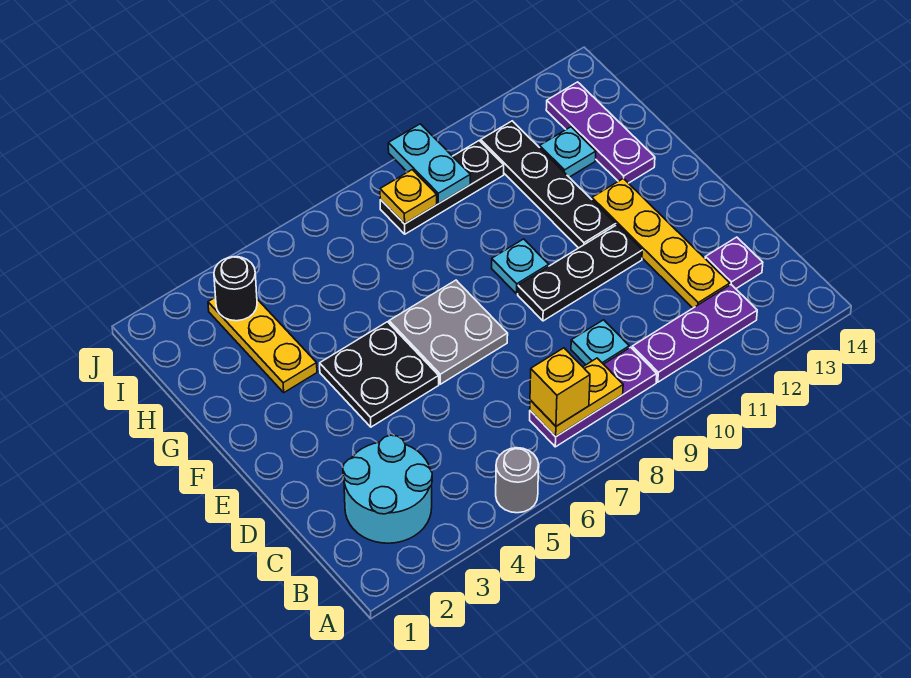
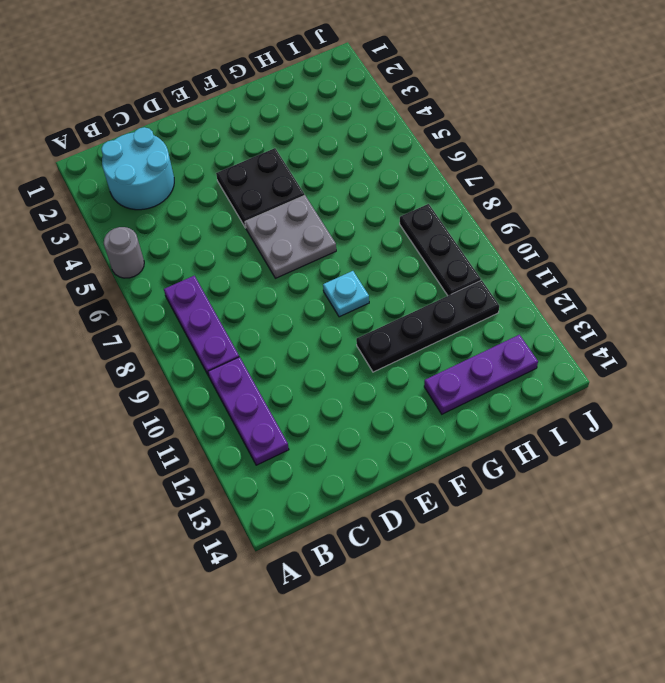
none -> cyan 1x1 plate [571,320,629,365]
none -> yellow 1x4 plate [592,178,730,308]
none -> purple 1x1 plate [705,237,763,289]

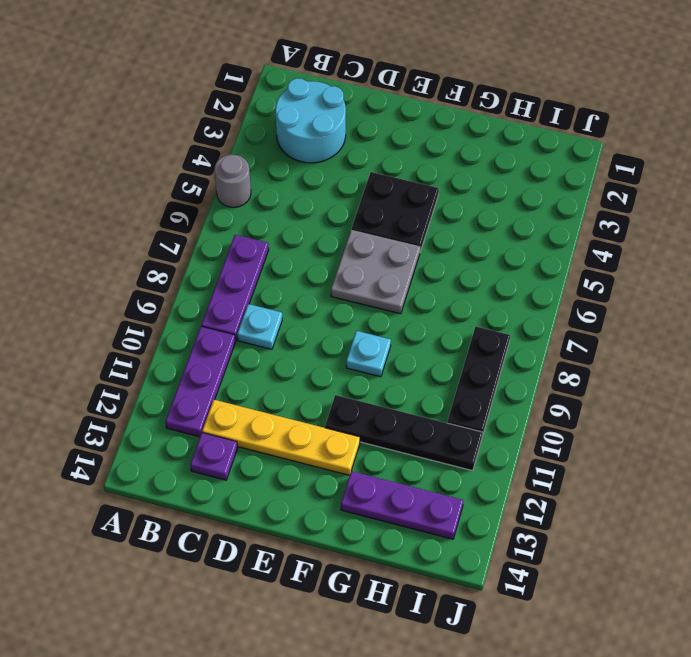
none -> black 1x3 plate [518,225,642,321]
none -> yellow 1x3 plate [208,297,317,392]
none -> cyan 1x1 plate [540,127,596,177]

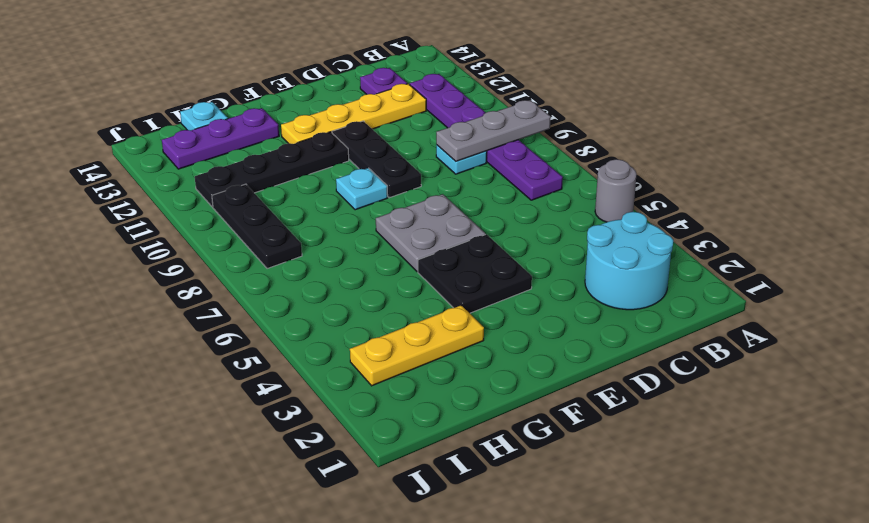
grey 1x3 plate [436,100,551,161] -> none
cyan 1x1 plate [180,102,228,130] -> cyan 1x1 plate moved to [540,127,596,177]
none -> yellow 1x2 plate [530,358,623,437]
none -> black 1x1 round brick [214,257,257,321]
none -> yellow 1x1 plate [380,170,437,224]

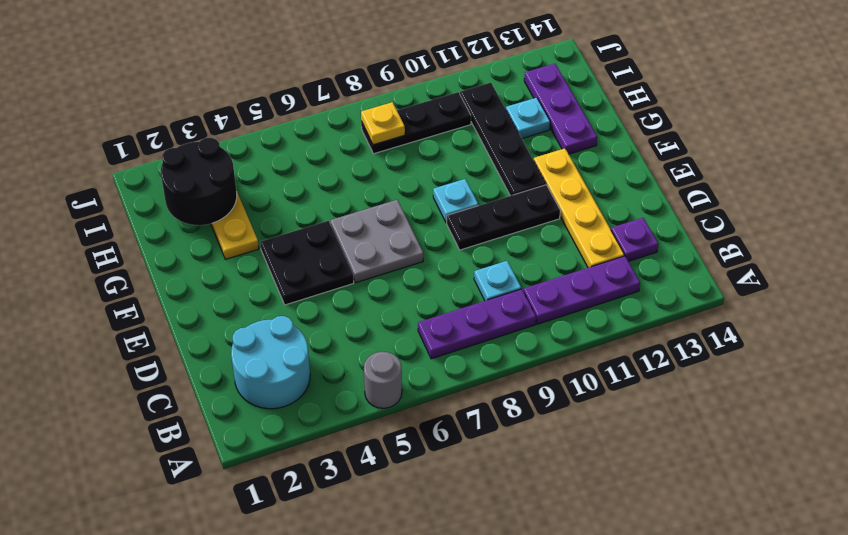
black 2x2 round brick [161,138,237,225] -> black 1x1 round brick [214,257,257,321]
none -> yellow 1x2 plate [530,358,623,437]
none -> cyan 1x2 plate [388,124,470,204]
none -> yellow 1x1 brick [530,348,590,426]

